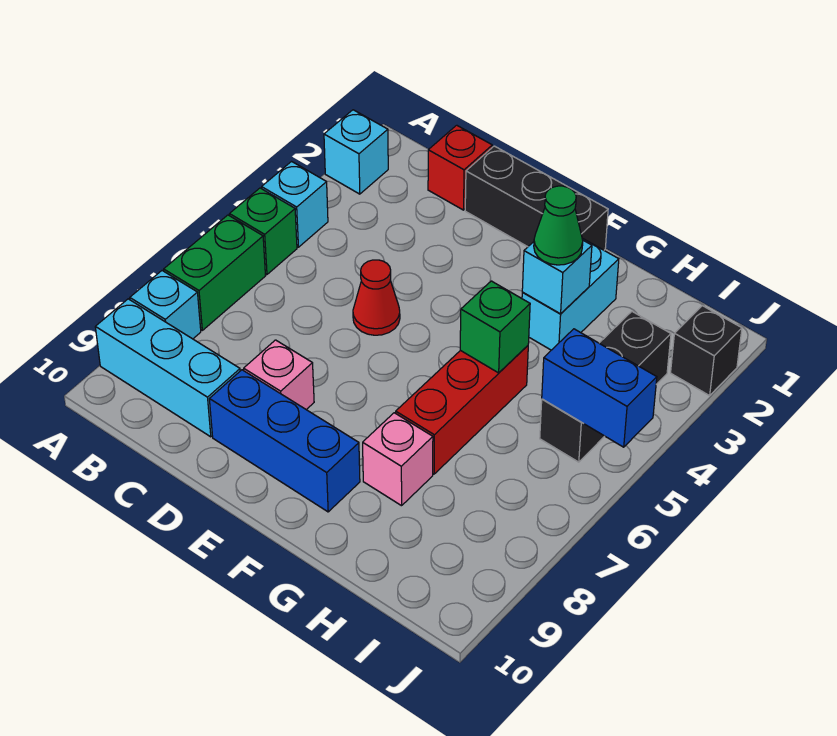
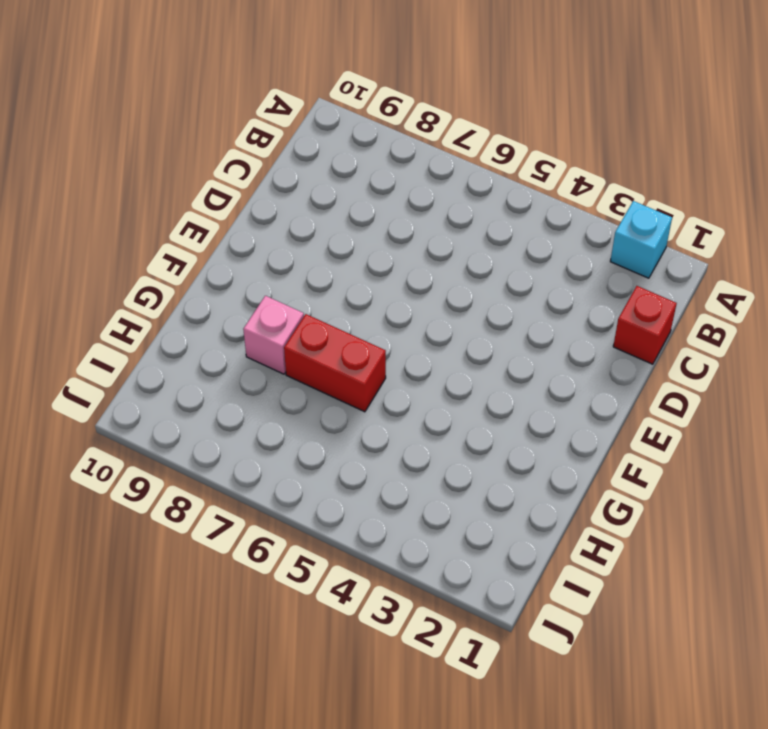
red 1x2 brick [284,314,386,412] -> red 1x3 brick [396,346,528,474]
none -> cyan 1x1 brick [262,162,328,247]
none -> green 1x1 brick [230,188,297,274]
none -> green 1x2 brick [164,215,265,330]

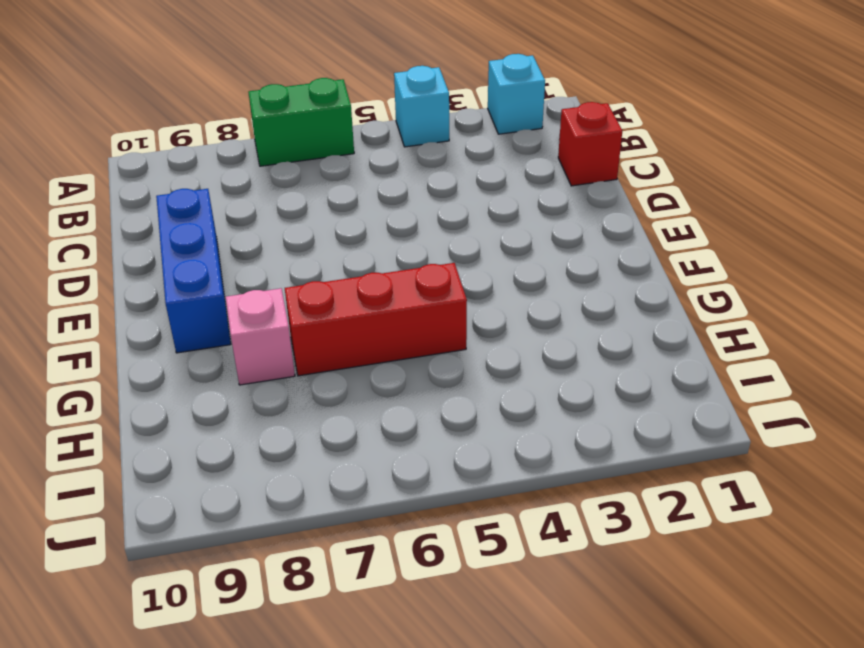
none -> green 1x1 brick [230,188,297,274]
none -> cyan 1x1 brick [130,271,201,339]
none -> cyan 1x3 brick [95,299,240,437]

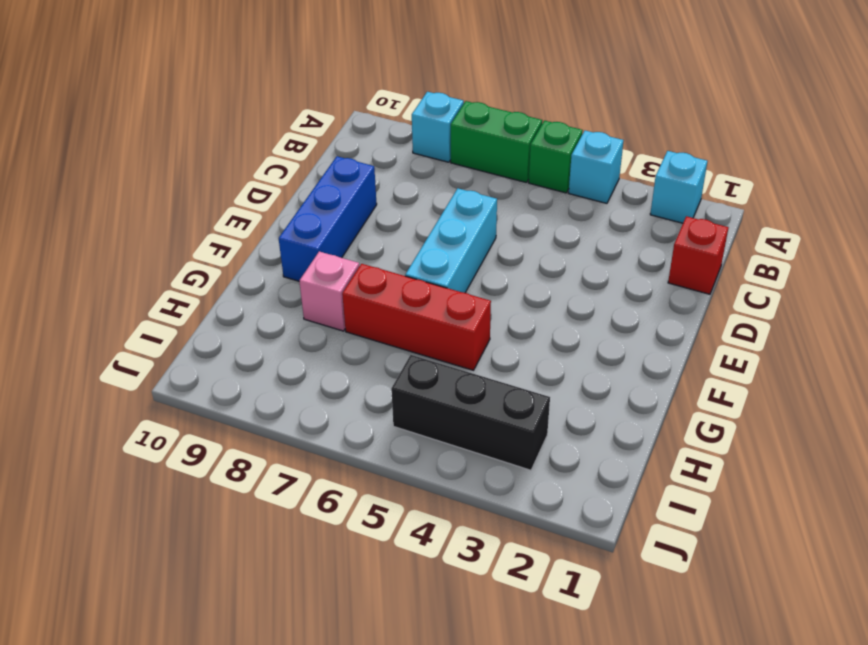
cyan 1x3 brick [405,188,497,293] -> cyan 1x3 brick moved to [95,299,240,437]
none -> black 1x3 brick [465,146,608,250]
none -> red 1x1 cone [353,260,400,335]
none -> pink 1x1 brick [244,340,314,410]

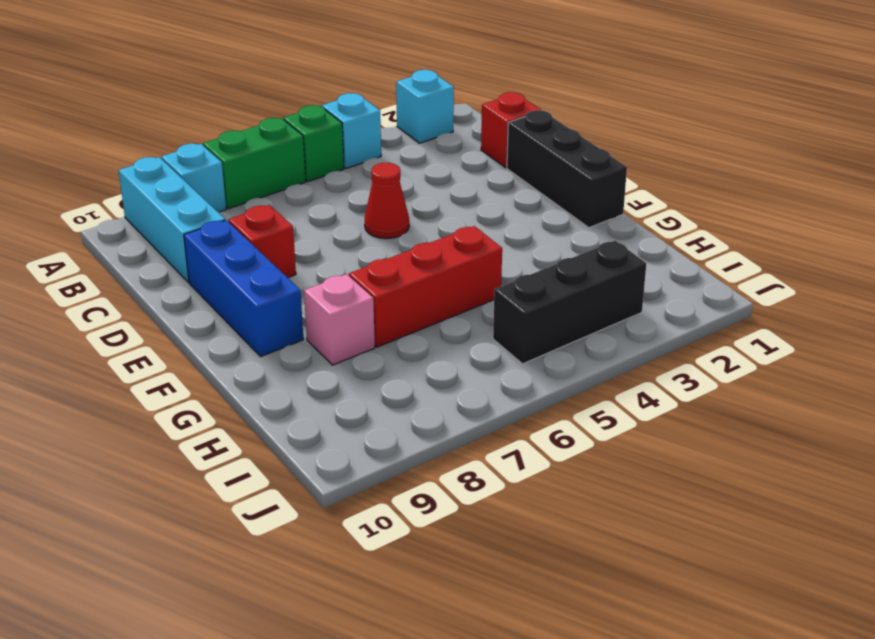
red 1x1 brick [228,205,296,278] -> pink 1x1 brick [244,340,314,410]
none -> cyan 1x2 brick [522,239,619,350]
none -> black 1x1 brick [671,306,742,396]
none -> cyan 1x1 brick [522,240,592,314]

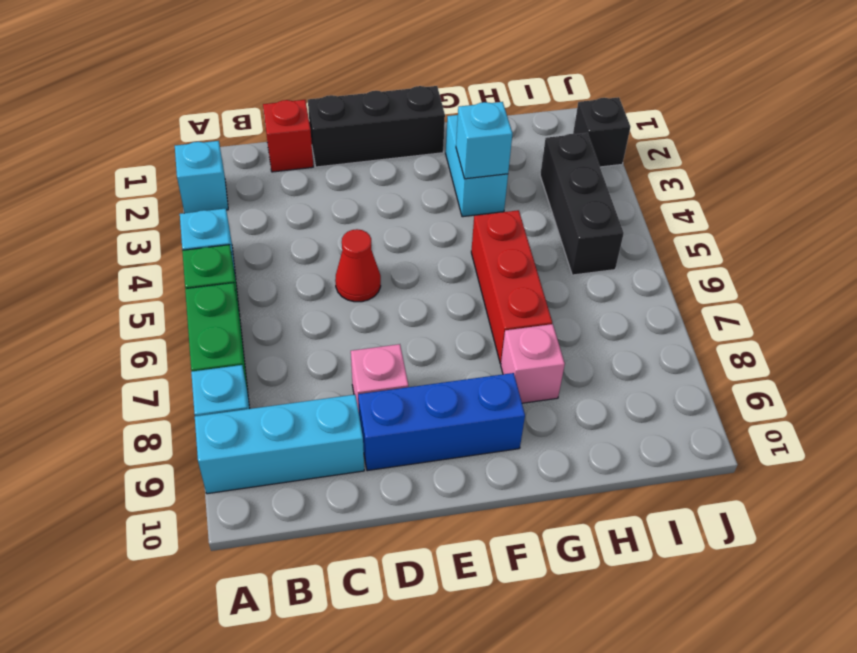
none -> green 1x1 brick [460,281,530,373]
none -> blue 1x2 brick [542,329,657,447]
none -> green 1x1 cone [534,186,583,265]

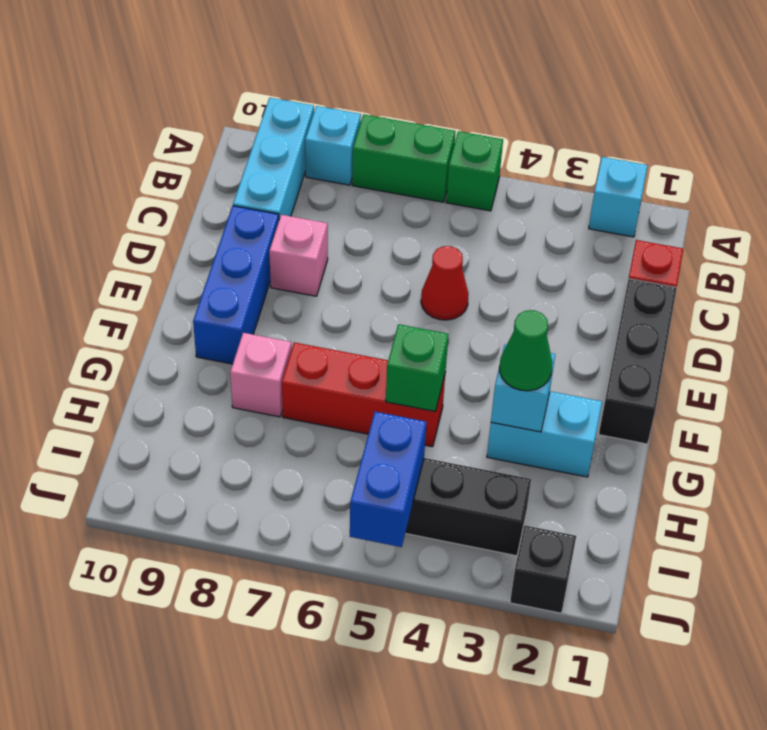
none -> cyan 1x1 brick [262,162,328,247]

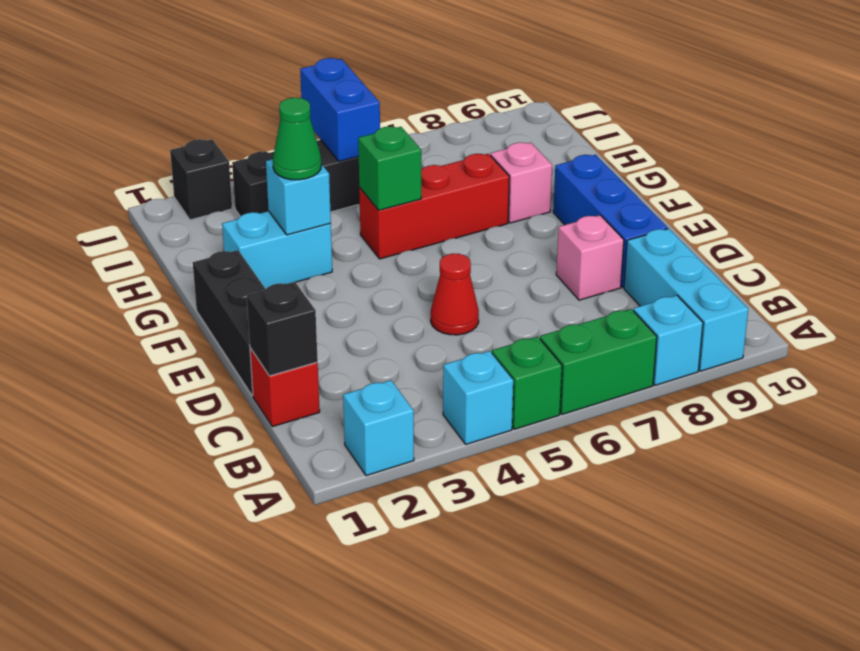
black 1x1 brick [247,282,318,376] -> none

